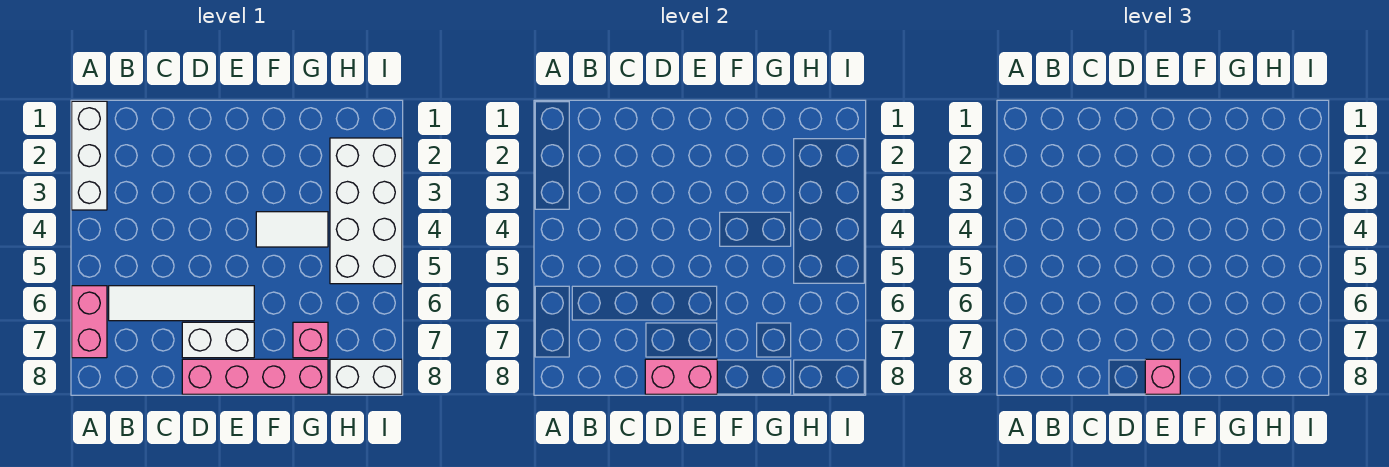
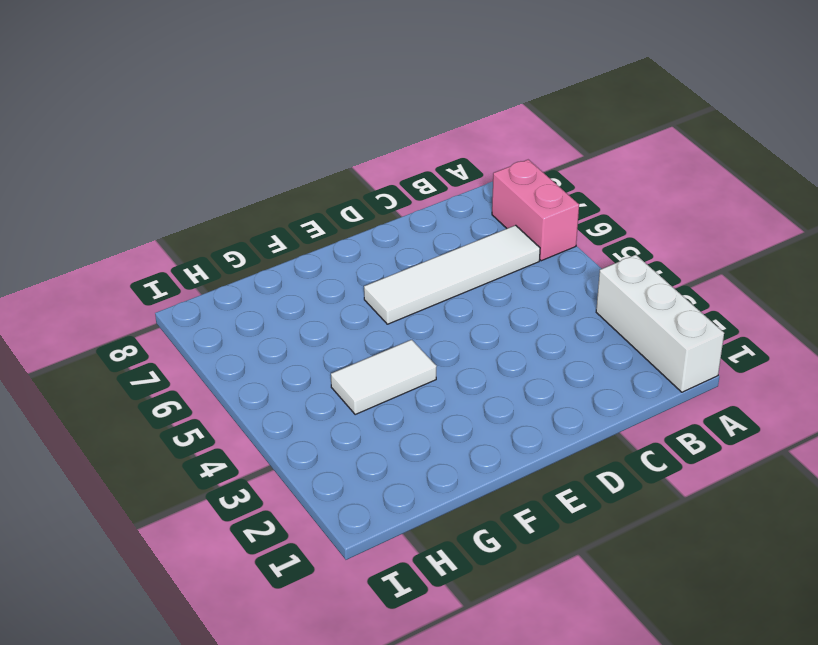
none -> white 1x2 brick [182,322,254,358]
none -> pink 1x4 brick [182,359,328,394]

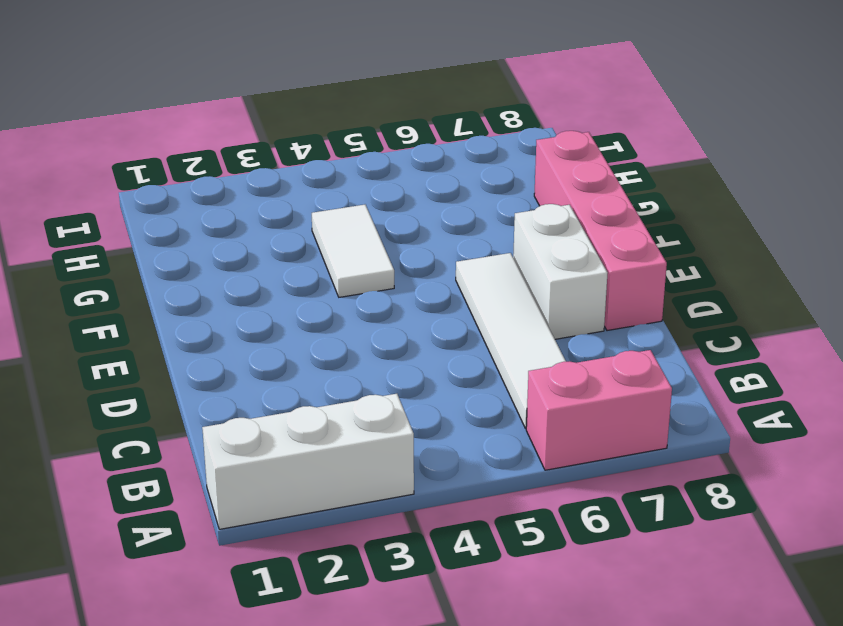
none -> pink 1x1 brick [293,322,328,358]
none -> white 2x4 brick [330,138,402,284]

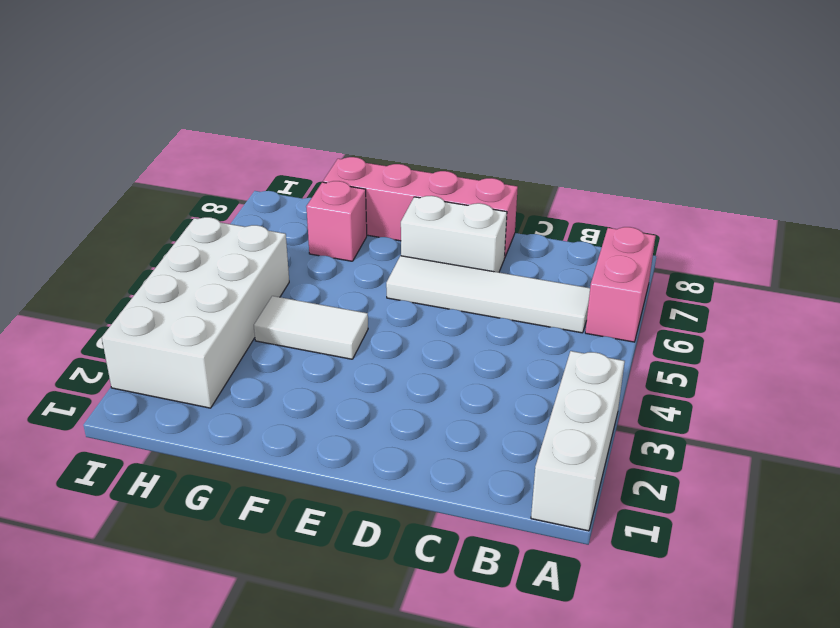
none -> white 1x2 brick [330,359,402,394]
none -> pink 1x2 brick [645,359,717,394]

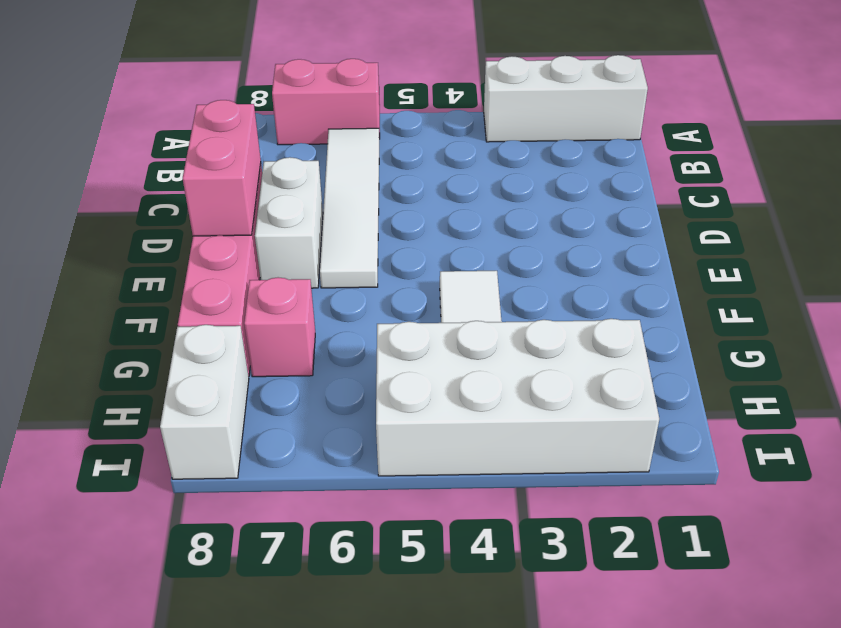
none -> pink 1x1 brick [1145,359,1180,394]

